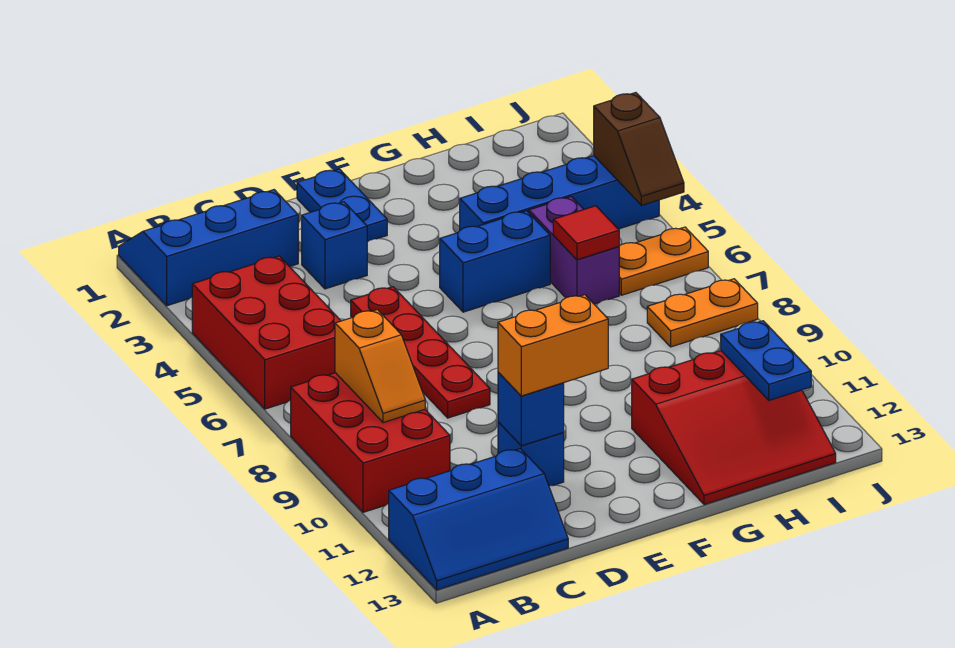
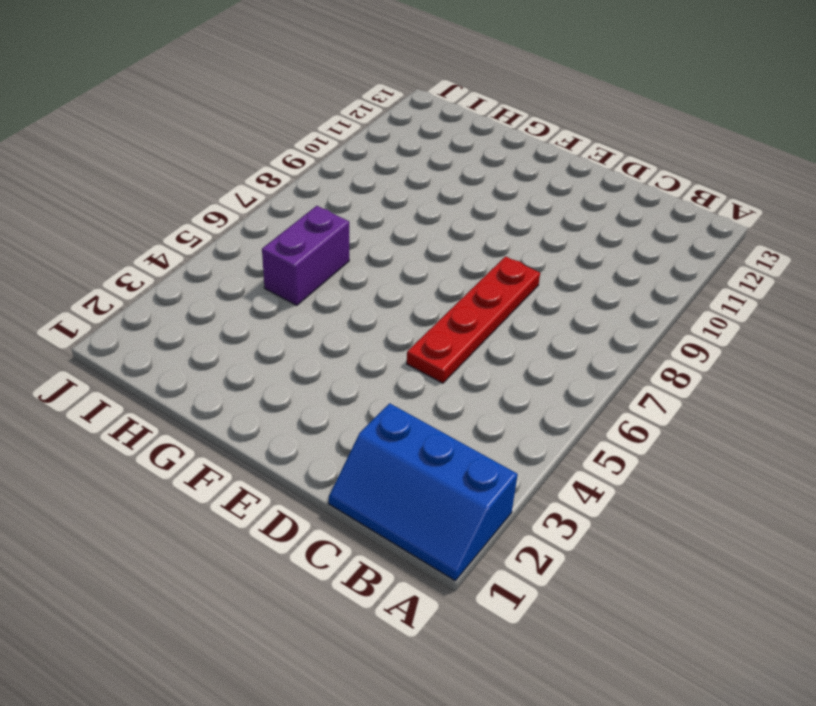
none -> red 2x3 brick [192,256,341,409]
none -> red 2x3 brick [291,373,450,512]
none -> blue 2x3 slope [389,449,568,590]

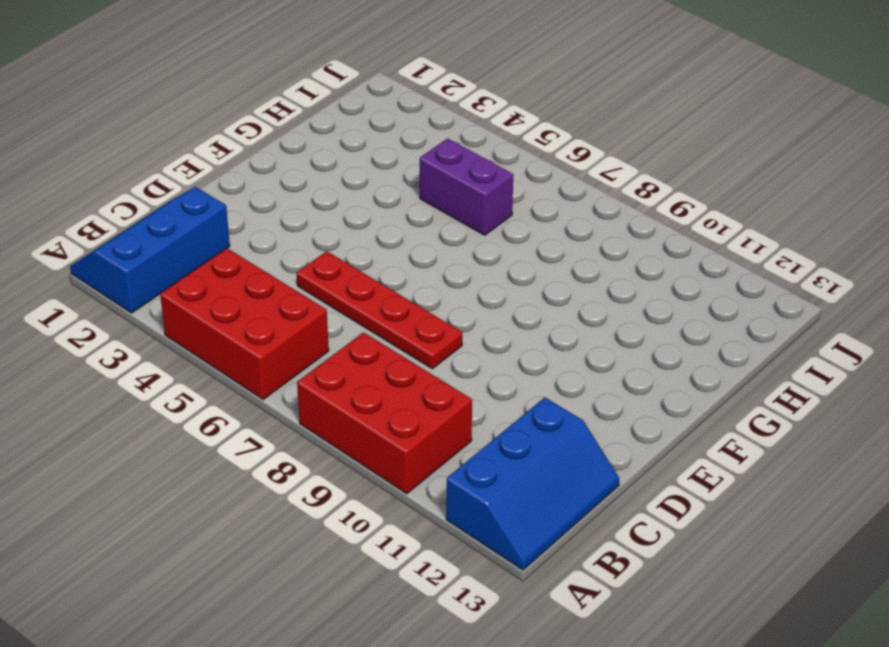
none -> blue 1x1 brick [302,202,367,289]
none -> blue 1x1 brick [498,422,564,486]
none -> blue 1x2 plate [297,169,387,242]

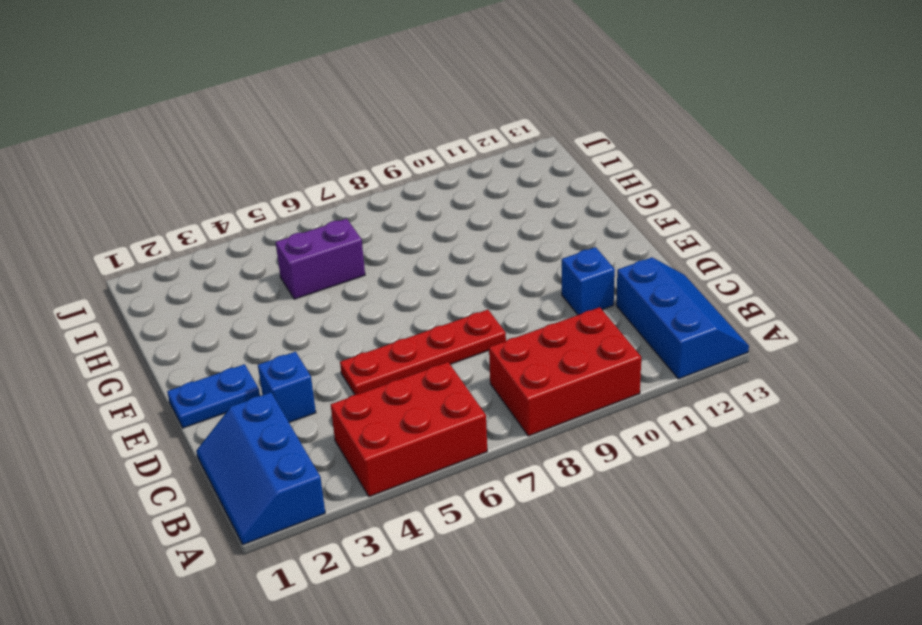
none -> blue 1x2 brick [440,211,550,312]
none -> blue 1x4 brick [460,156,659,230]
none -> red 3x3 slope [632,351,836,505]

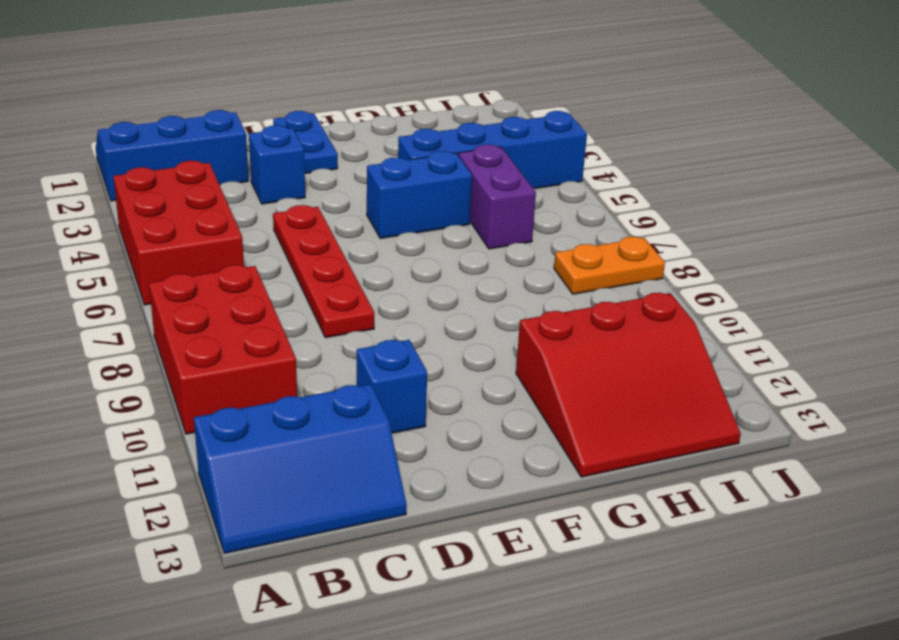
none -> orange 1x2 plate [619,227,708,295]
none -> orange 1x2 slope [335,310,425,423]
none -> blue 1x1 brick [498,372,564,446]

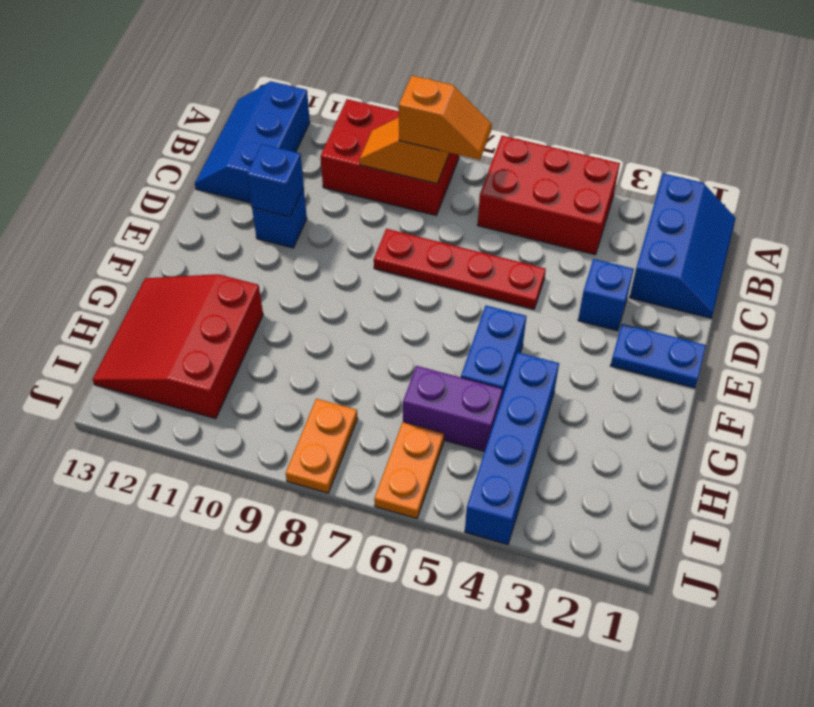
orange 1x2 slope [399,76,492,160] -> none
none -> red 1x1 tile [553,206,619,260]
none -> blue 1x2 plate [721,321,811,400]
none -> brown 1x2 slope [594,93,684,206]

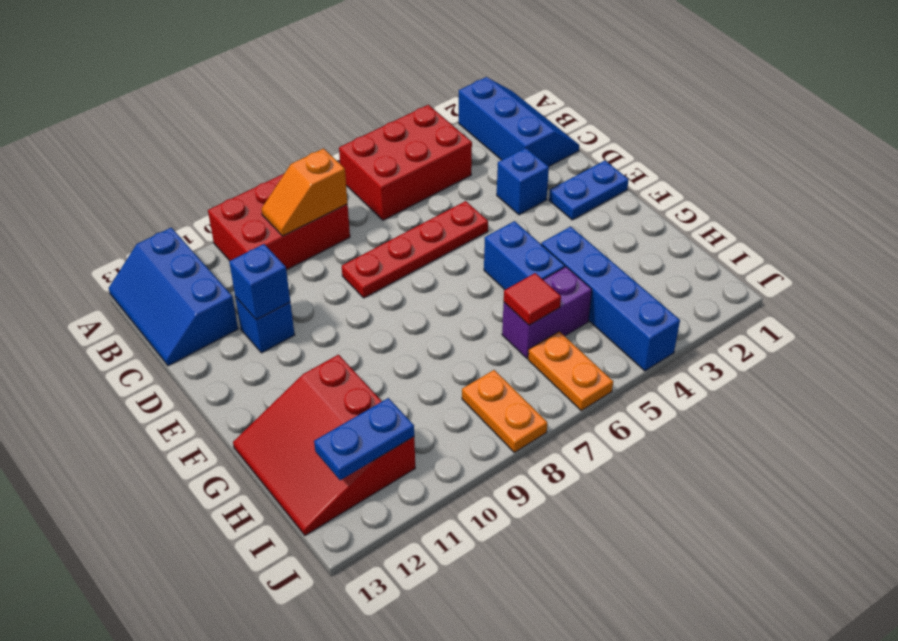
none -> brown 1x2 slope [594,93,684,206]
none -> orange 1x2 brick [498,295,608,396]

